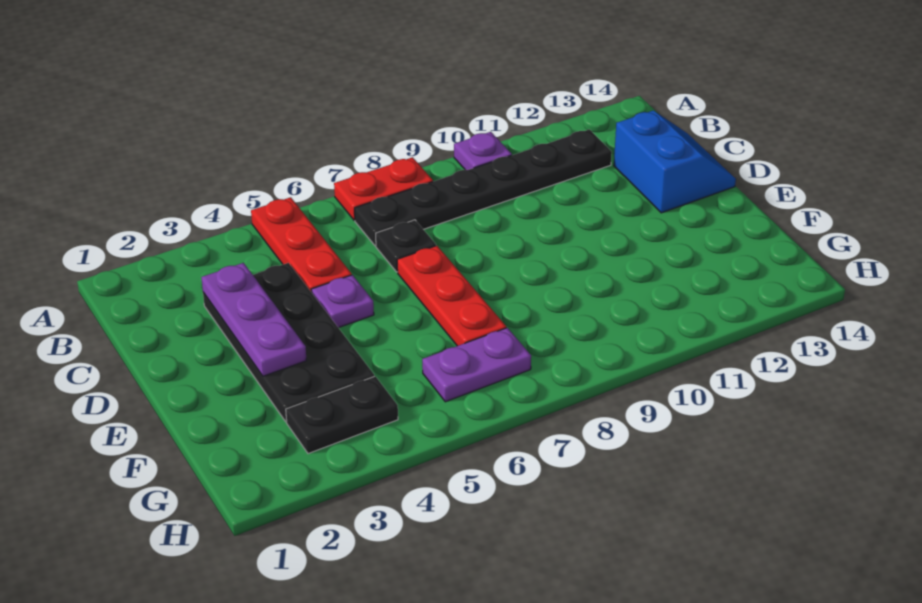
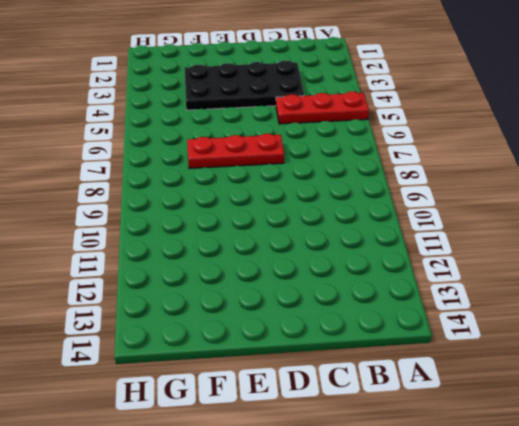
none -> red 1x2 plate [334,157,433,220]
none -> purple 1x1 plate [454,132,512,170]
none -> black 1x6 plate [355,129,612,246]

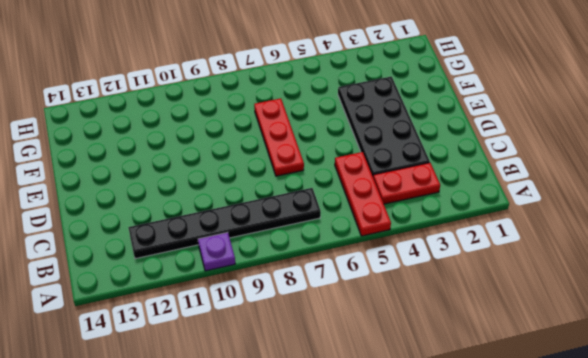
red 1x2 plate [373,163,440,204] -> red 1x2 plate moved to [334,157,433,220]
none -> black 1x1 plate [376,220,436,272]
none -> blue 2x2 slope [614,111,736,213]
none -> purple 1x1 plate [311,275,374,328]

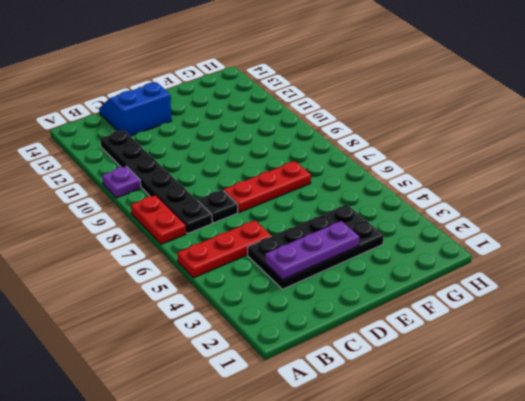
none -> purple 1x1 plate [311,275,374,328]
none -> black 1x2 plate [286,376,398,454]
none -> purple 1x2 plate [422,328,531,402]

